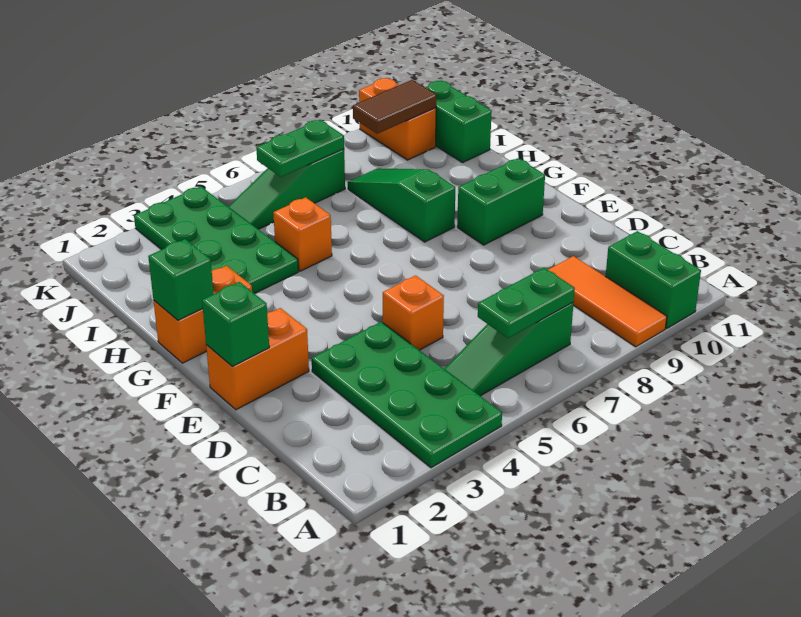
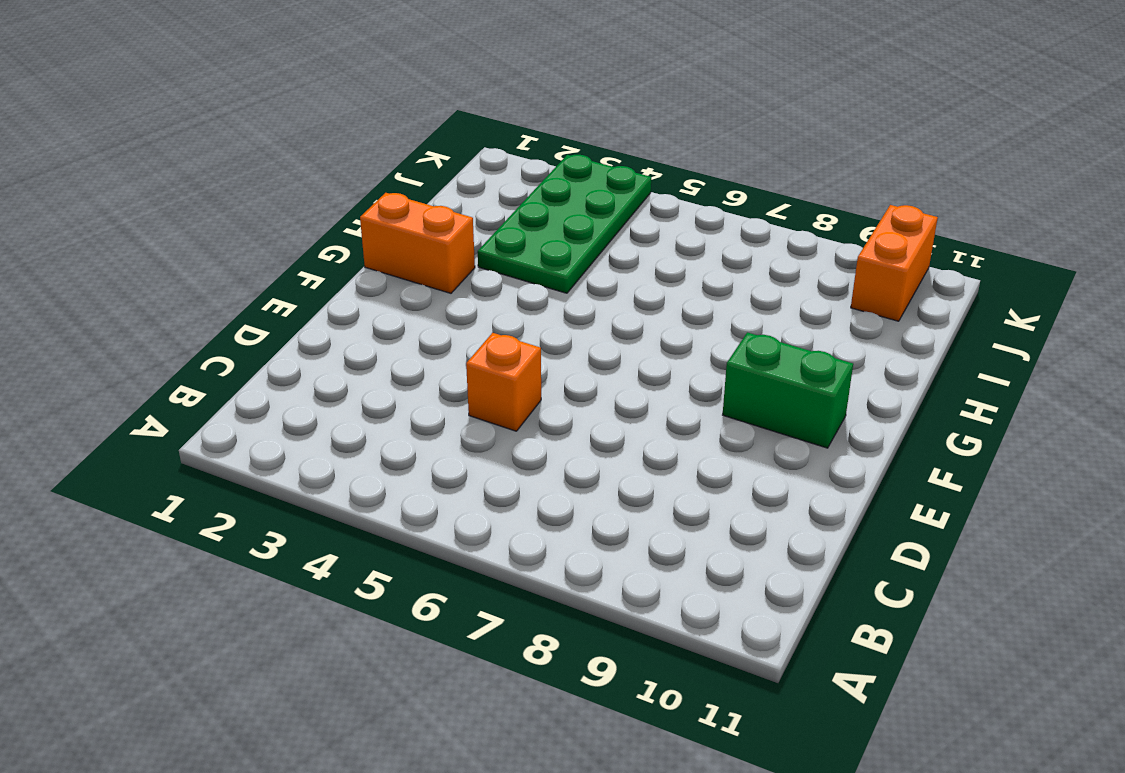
none -> green 2x4 plate [312,322,502,468]
none -> orange 1x3 tile [548,256,667,347]
none -> green 1x2 brick [606,231,701,328]

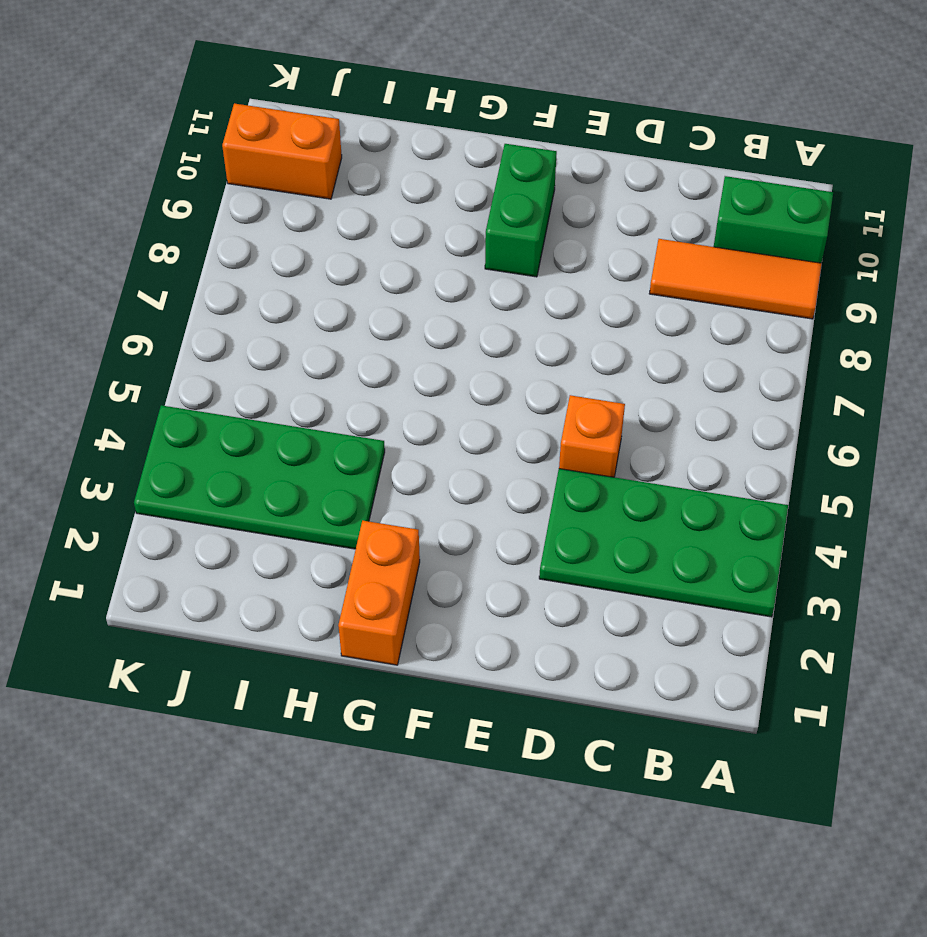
none -> green 1x3 slope [445,302,573,396]
none -> orange 1x2 brick [206,308,309,410]
none -> green 1x3 slope [348,168,455,242]

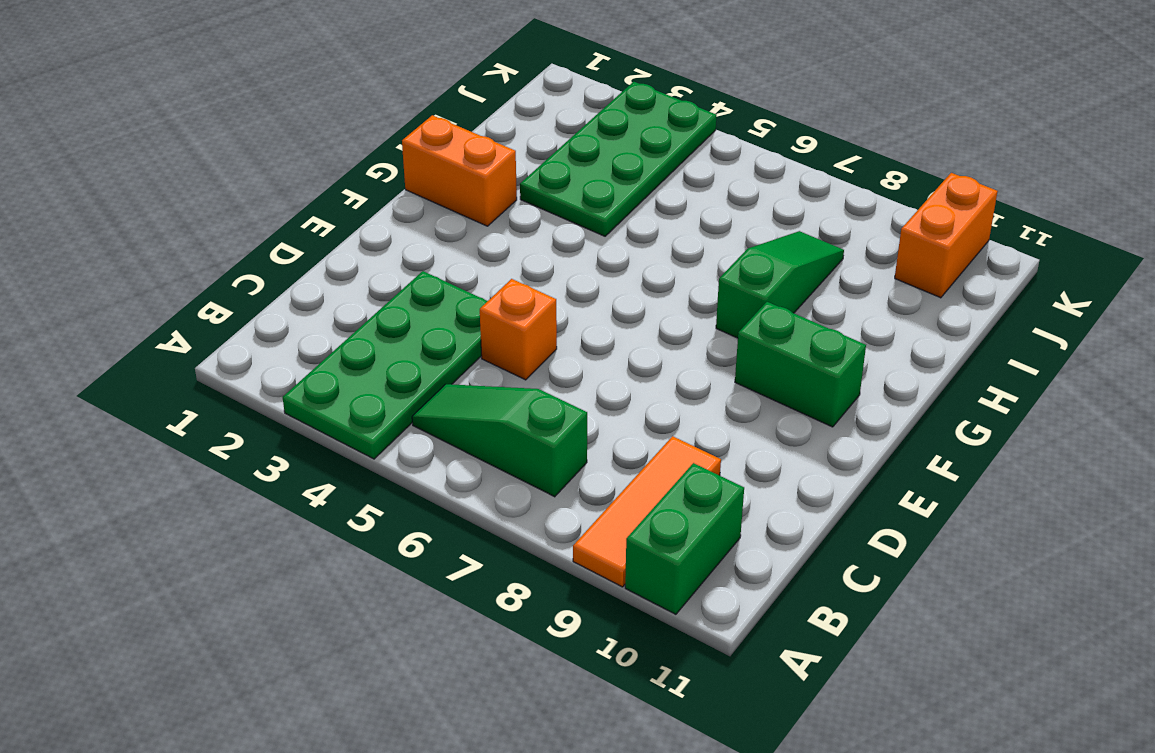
none -> orange 1x2 brick [206,308,309,410]
none -> orange 1x1 brick [273,197,332,271]
none -> green 1x2 brick [425,81,492,163]

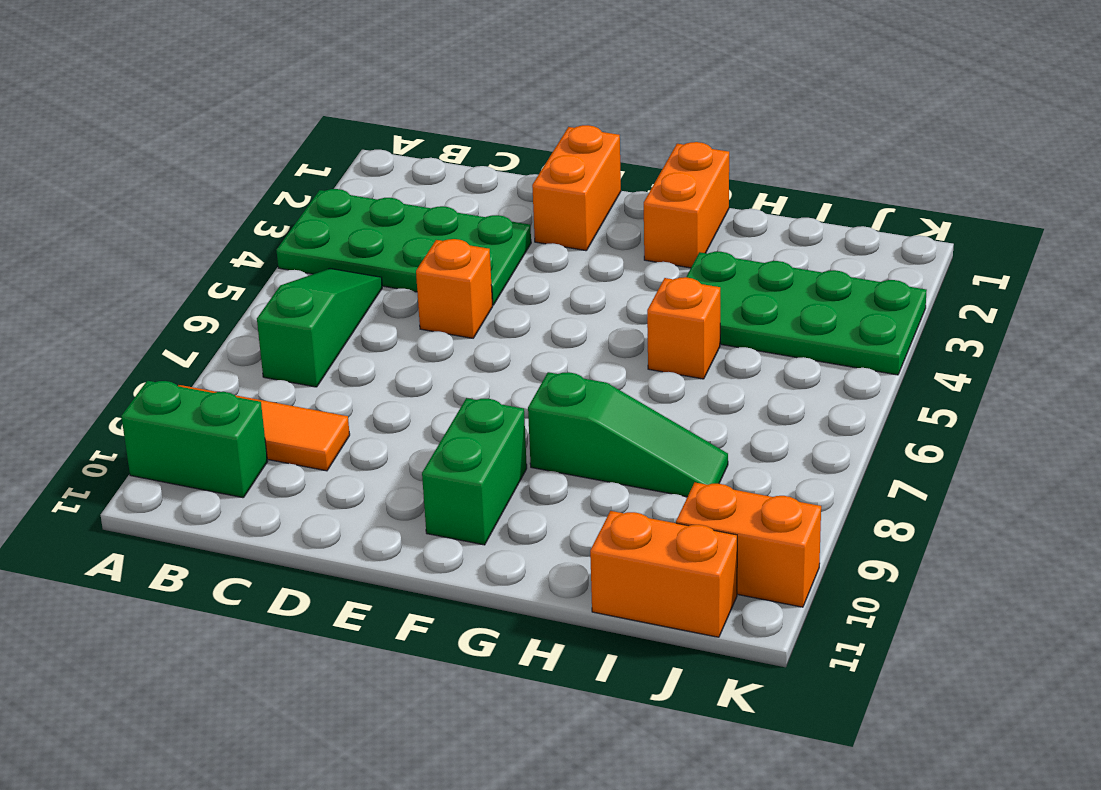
orange 1x2 brick [590,511,737,637] -> green 1x2 brick [425,81,492,163]
none -> green 1x3 slope [228,149,345,229]
none -> green 1x2 plate [478,268,575,338]
none -> green 1x1 brick [202,282,269,366]

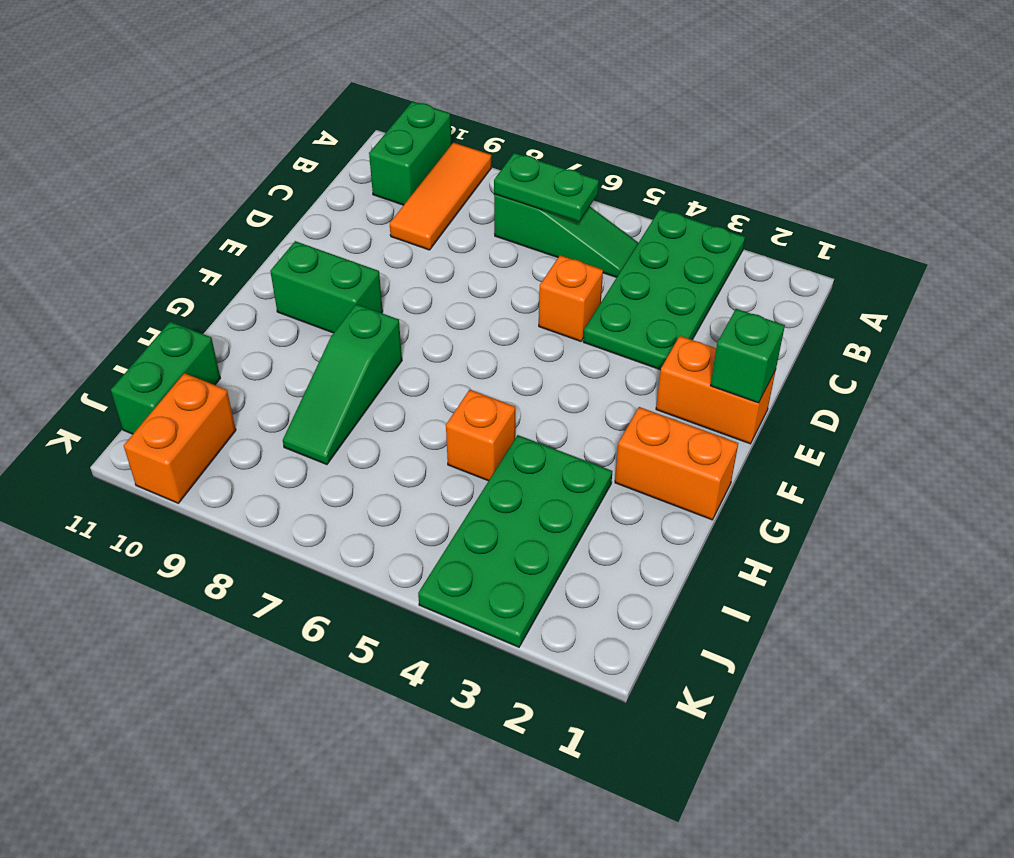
none -> green 1x3 slope [228,149,345,229]
none -> green 1x1 brick [148,239,214,320]
none -> green 1x2 plate [256,120,344,177]

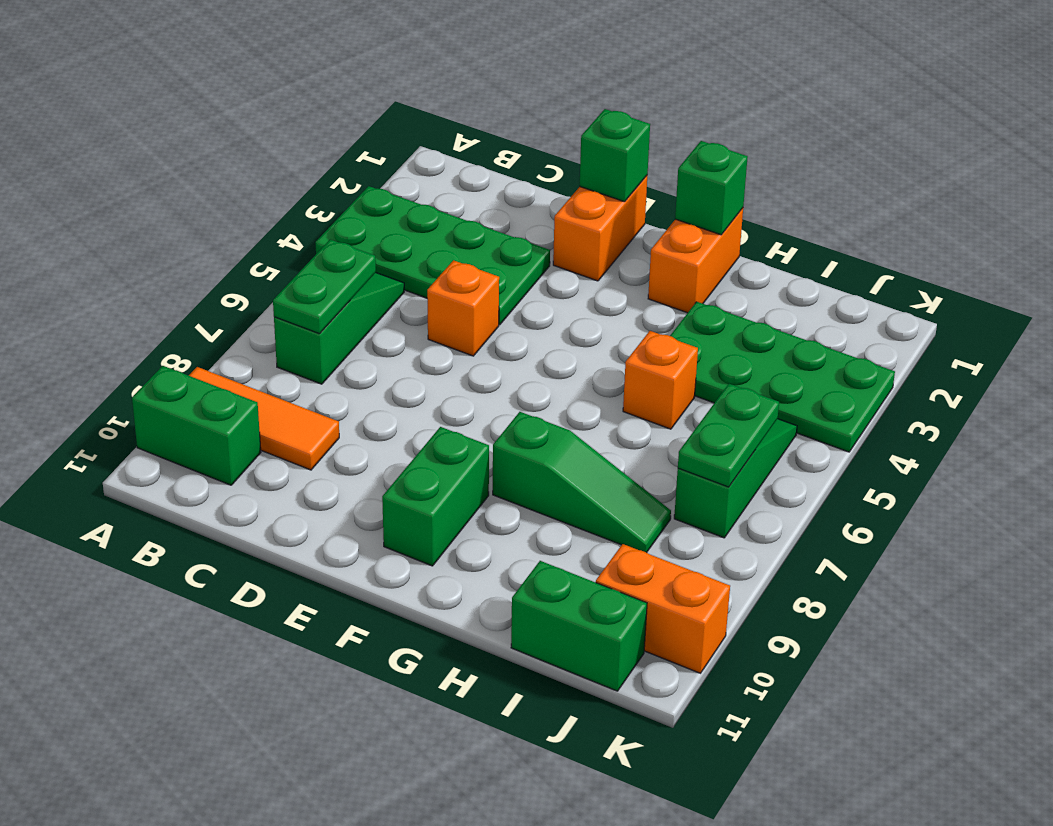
none -> brown 1x2 tile [353,80,436,134]

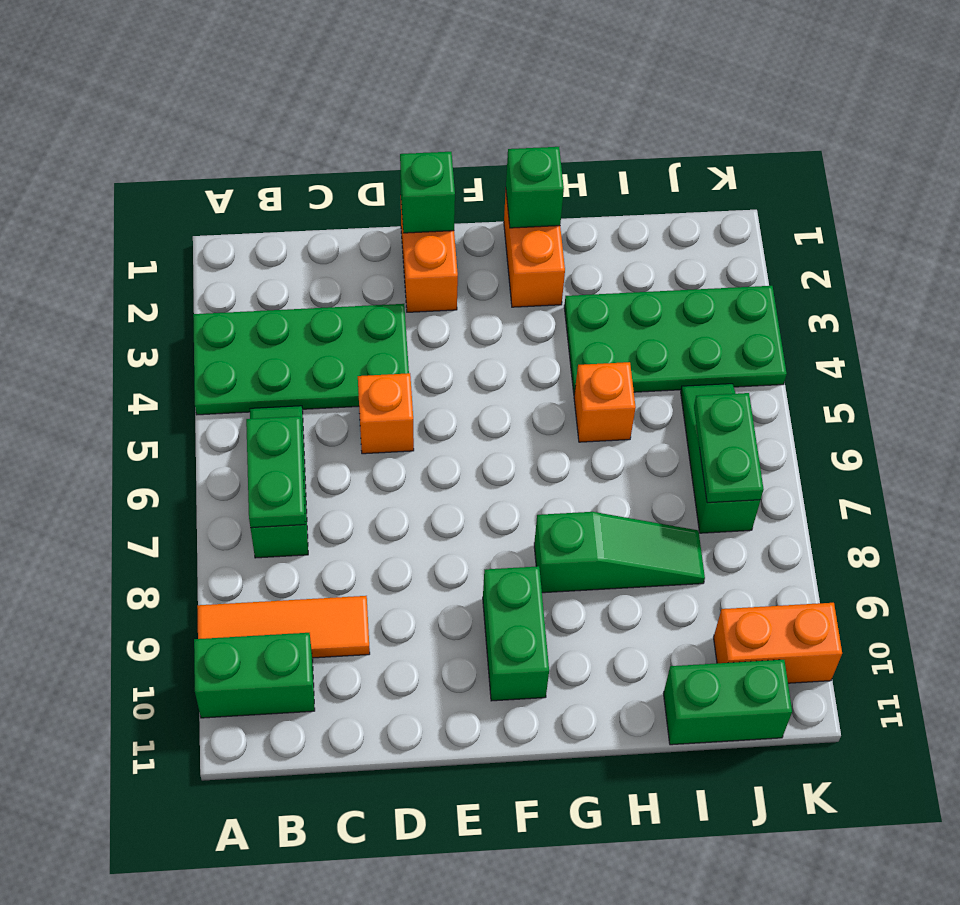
none -> brown 1x2 tile [353,80,436,134]

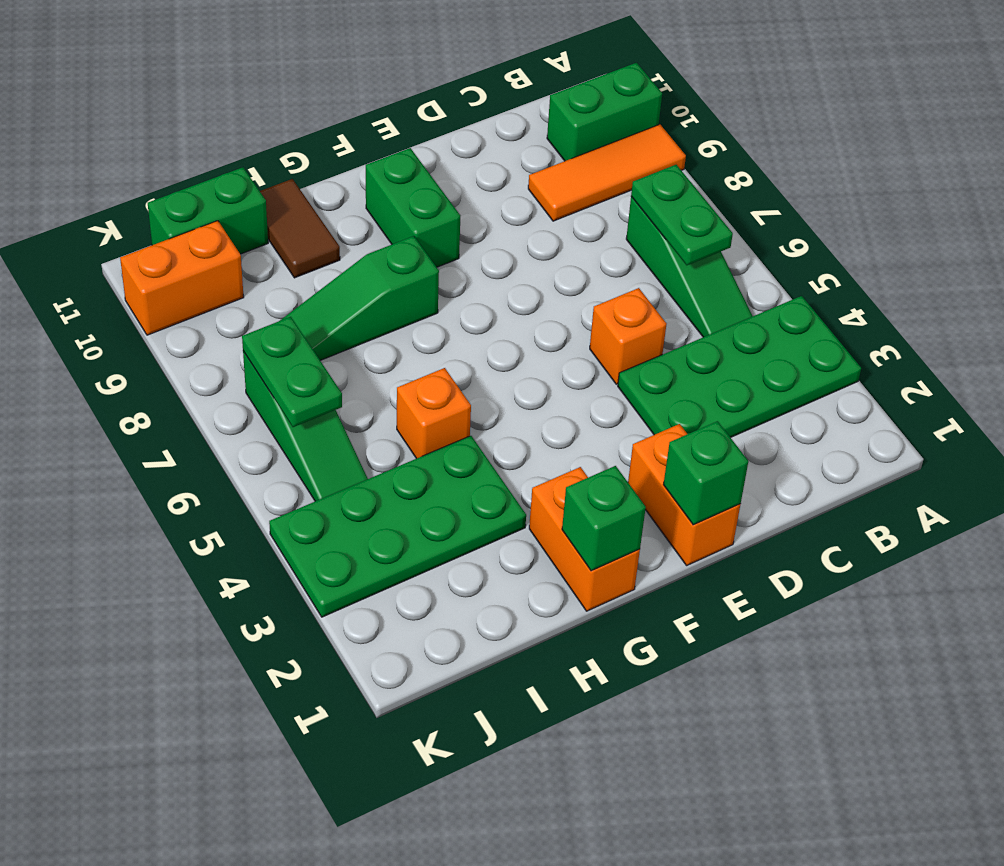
brown 1x2 tile [260,179,340,278] -> brown 1x2 tile moved to [353,80,436,134]

